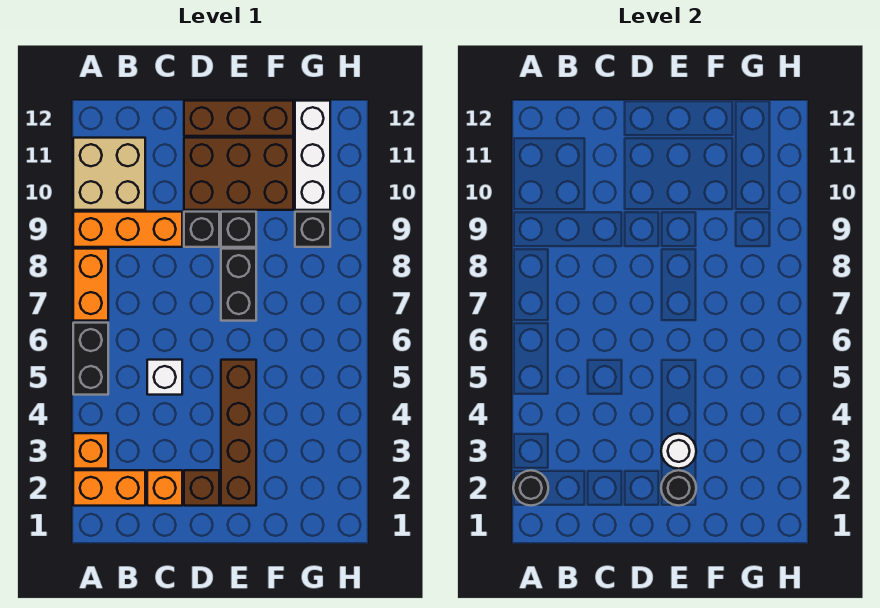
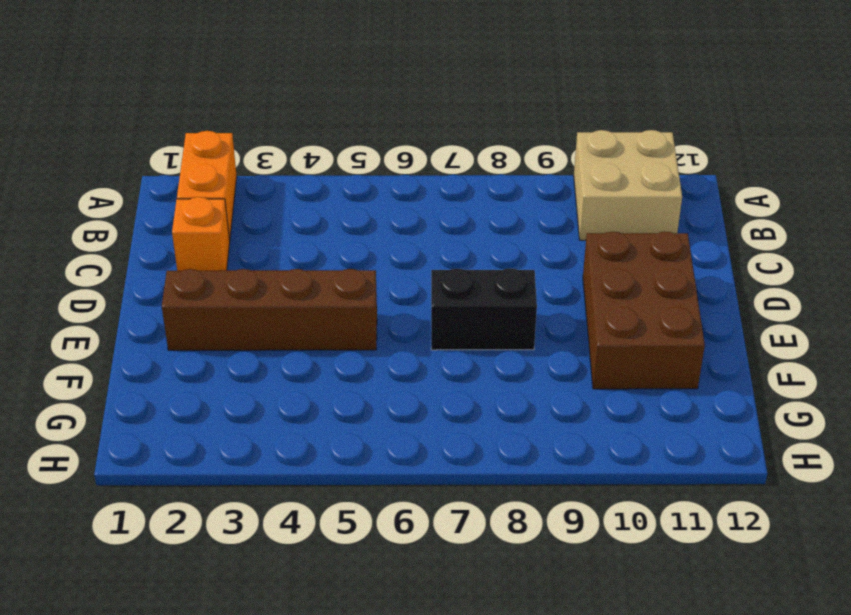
none -> orange 1x1 brick [73,433,108,469]
none -> black 1x2 brick [73,323,108,395]
none -> orange 1x2 brick [73,249,108,321]

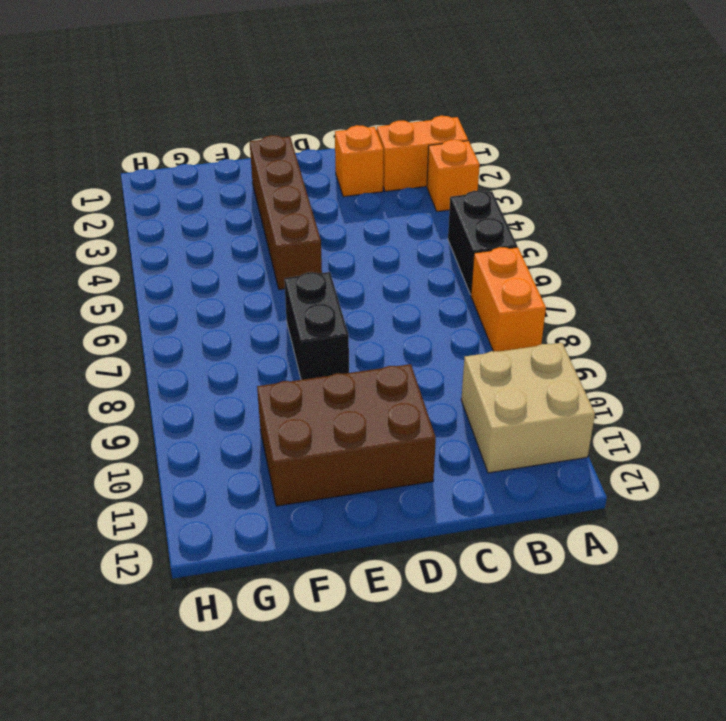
none -> orange 1x3 brick [73,212,182,247]
none -> white 1x1 brick [147,360,182,395]
none -> brown 1x1 brick [184,470,219,506]

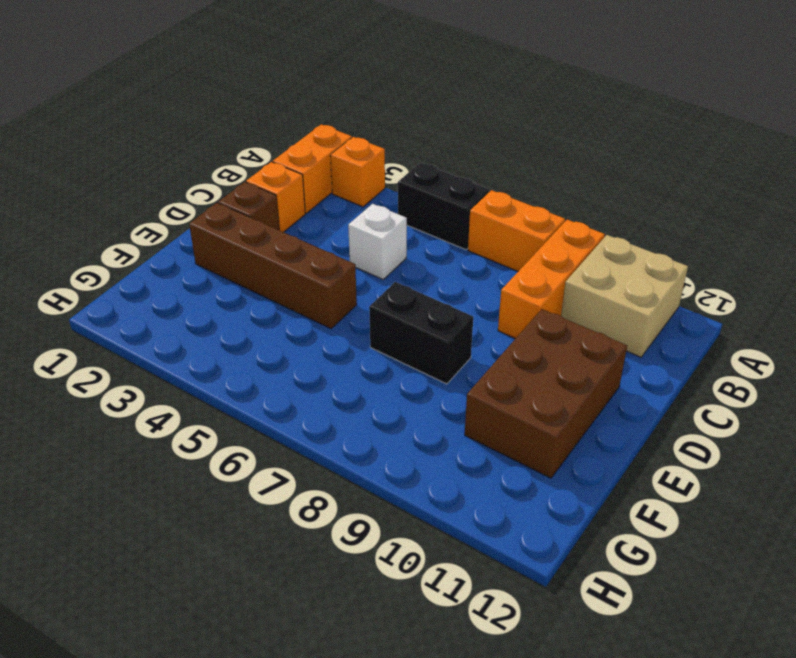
none -> black 1x1 brick [184,212,219,247]
none -> brown 1x3 brick [184,101,293,136]
none -> black 1x1 brick [221,212,256,247]

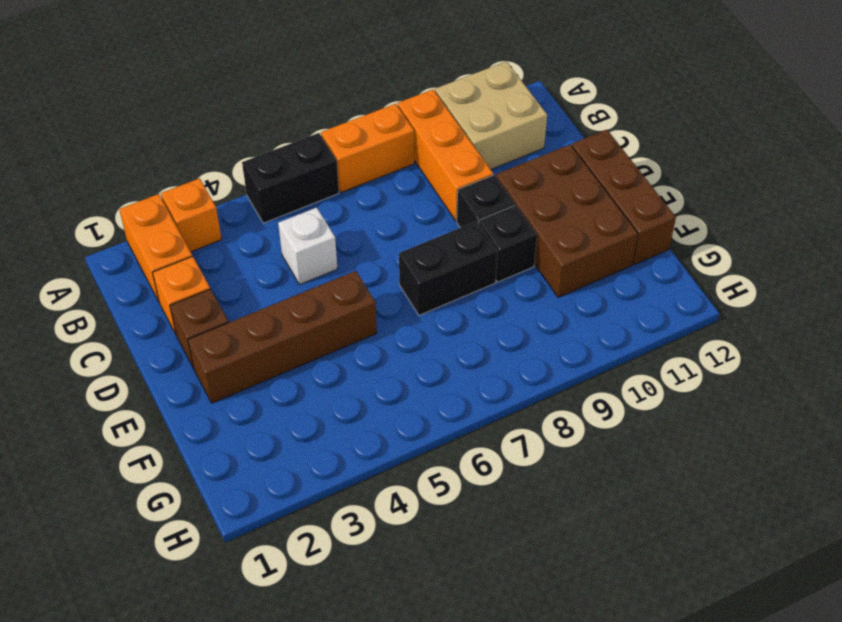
none -> black 1x1 brick [295,212,330,247]
none -> white 1x3 brick [295,101,330,210]
none -> black 1x1 round brick [513,470,548,506]

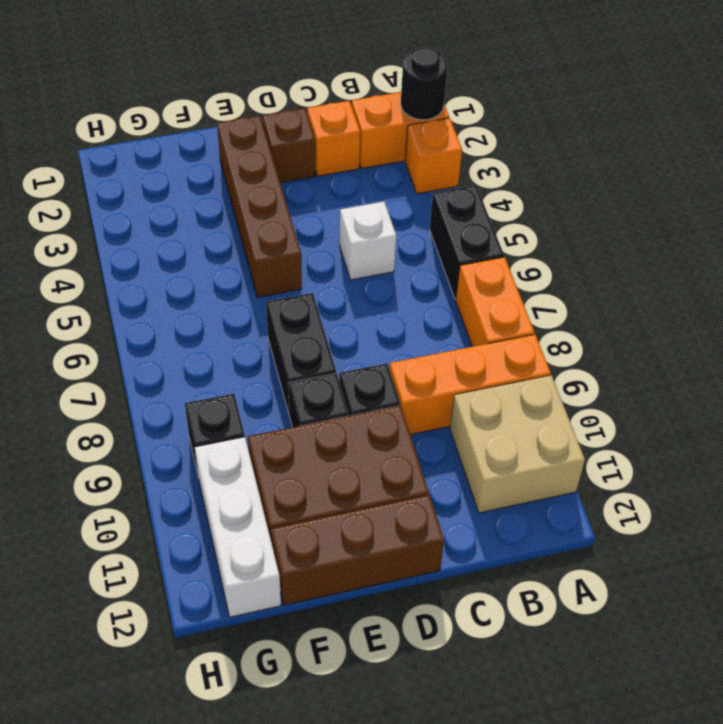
none -> black 1x1 round brick [661,470,696,506]
none -> white 1x1 round brick [661,433,696,469]

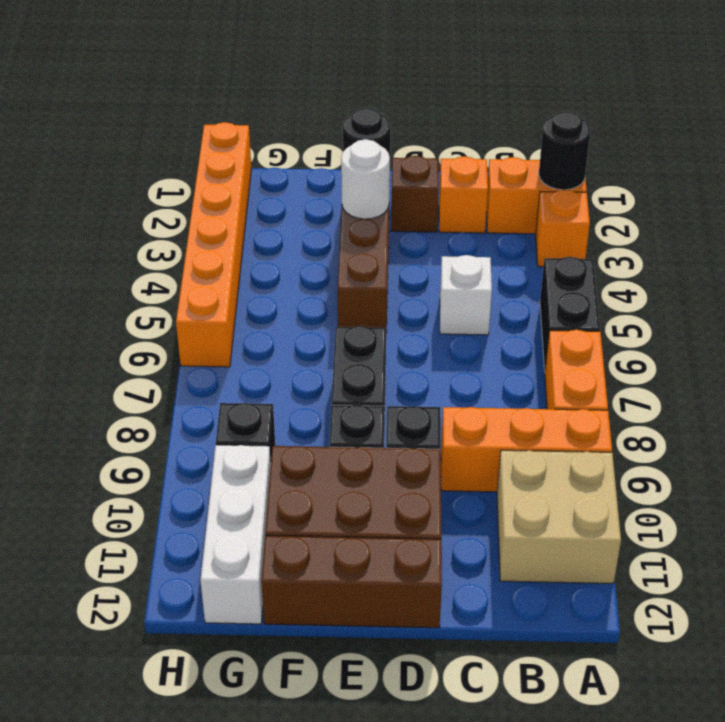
orange 1x6 brick [176,122,251,367] -> none

